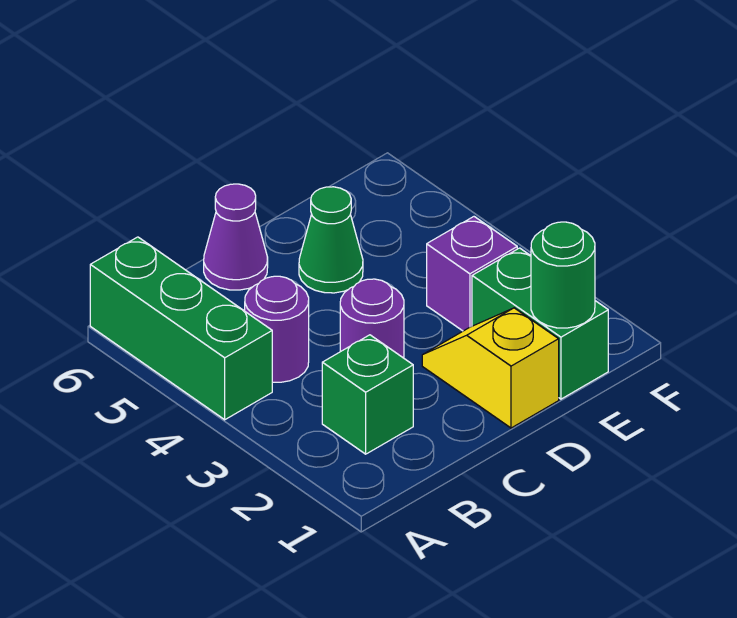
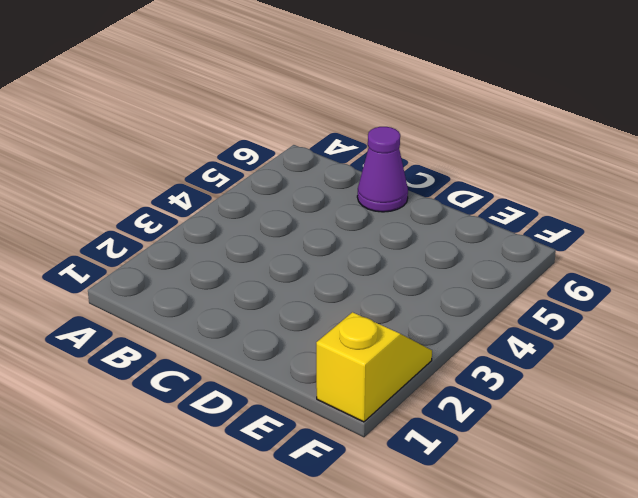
yellow 1x2 slope [316,312,432,422] -> yellow 1x2 slope moved to [422,308,559,428]
none -> green 1x3 brick [90,237,272,420]
none -> green 1x1 brick [322,335,413,454]

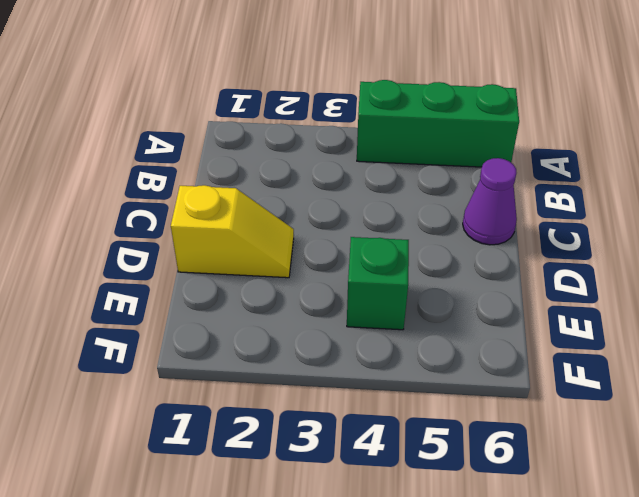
green 1x1 brick [347,237,409,330] -> green 1x1 brick moved to [322,335,413,454]
none -> purple 1x1 round brick [245,276,309,382]
none -> purple 1x1 round brick [340,279,404,358]

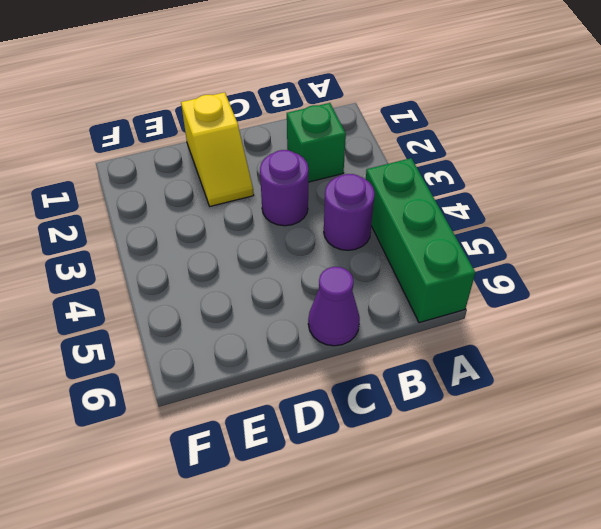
none -> green 1x1 cone [299,187,363,293]
none -> green 1x2 brick [472,248,608,399]

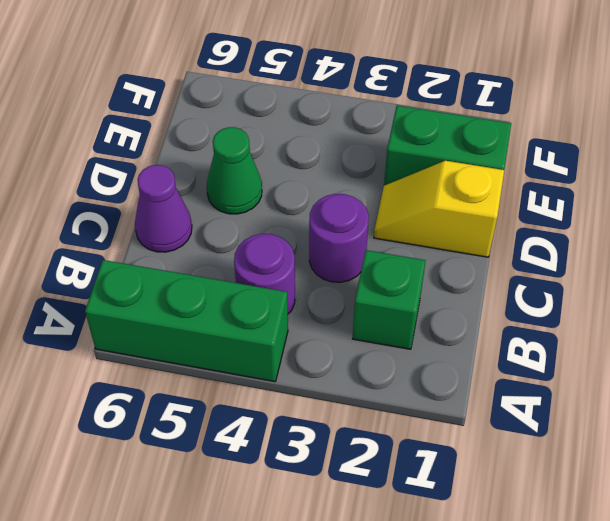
none -> purple 1x1 brick [427,217,517,331]
none -> green 1x1 round brick [531,222,595,328]

